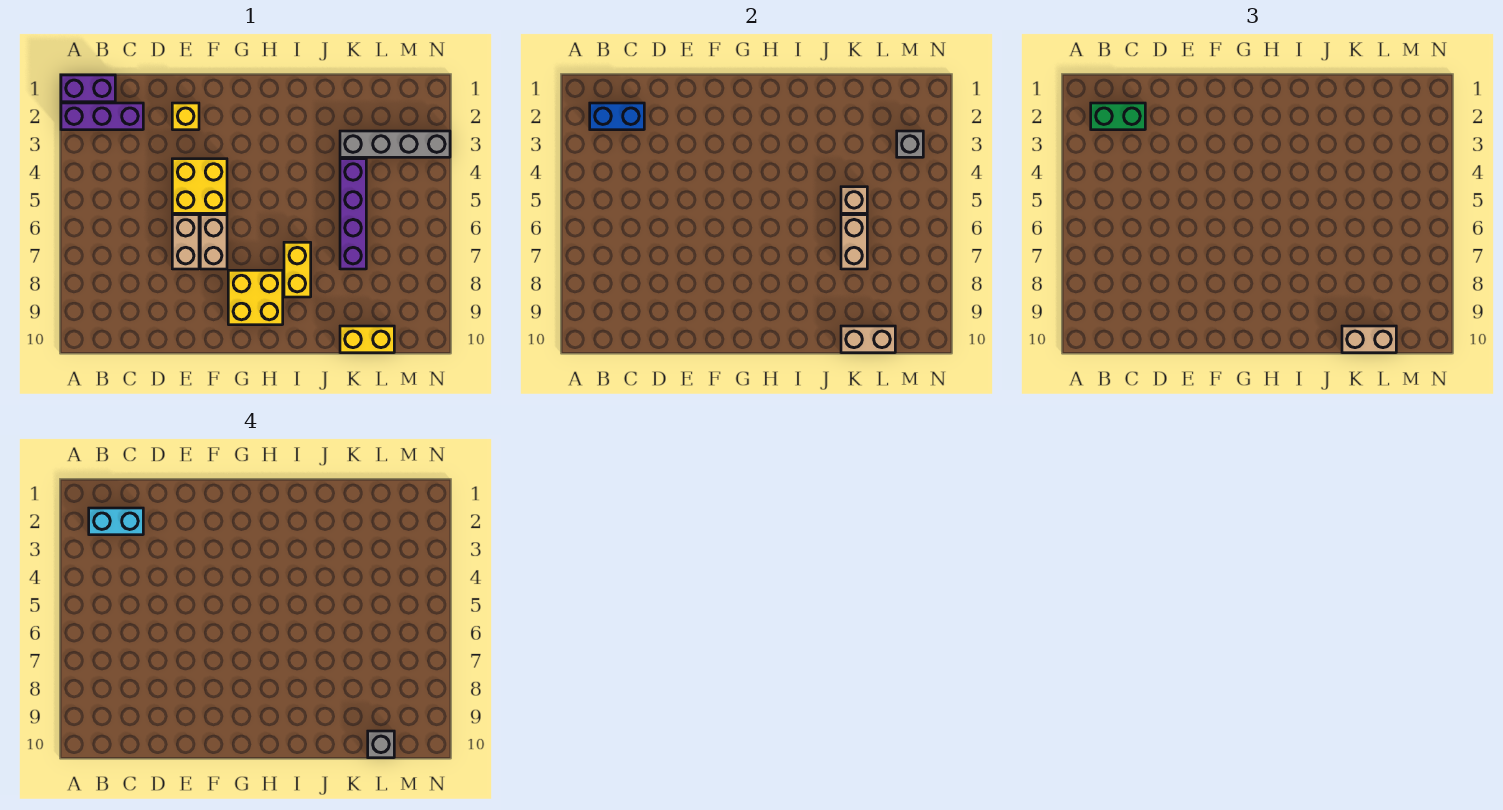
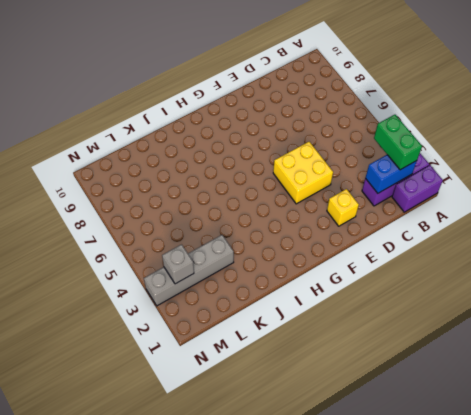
green 1x2 brick [374,115,422,170] -> green 1x2 brick turned to [1091,103,1145,130]
none -> tan 1x2 brick [172,215,199,269]
none -> tan 1x2 brick [200,215,227,269]
none -> yellow 2x2 brick [228,270,283,325]

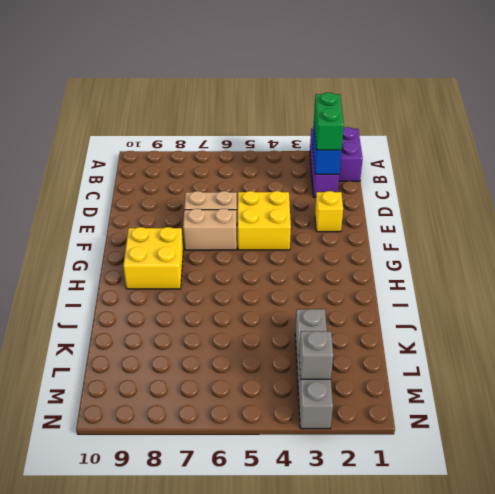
none -> yellow 1x2 brick [284,242,311,297]
none -> purple 1x4 brick [340,159,366,269]
none -> yellow 1x2 brick [340,326,394,353]

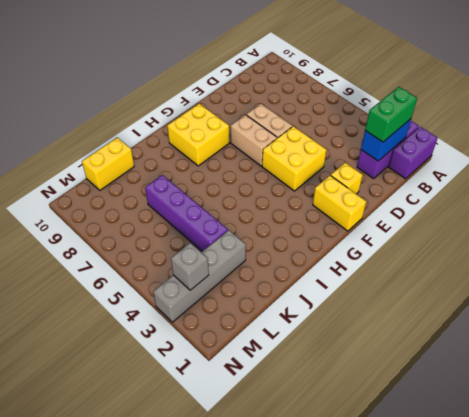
yellow 1x2 brick [313,175,366,231] -> yellow 1x2 brick moved to [284,242,311,297]
none -> tan 1x1 brick [841,187,867,213]
none -> tan 1x2 brick [841,215,867,269]
none -> tan 1x2 brick [841,326,895,353]

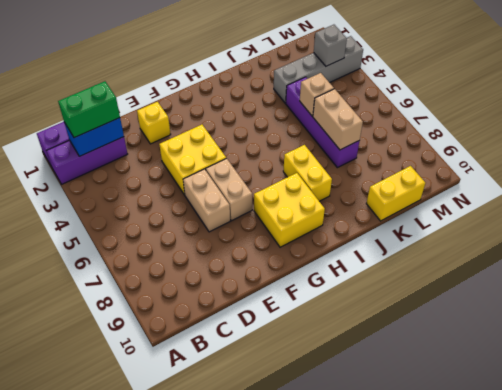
none -> tan 1x2 brick [841,326,895,353]
none -> tan 1x2 brick [1342,326,1396,353]
none -> cyan 1x2 brick [89,508,143,535]

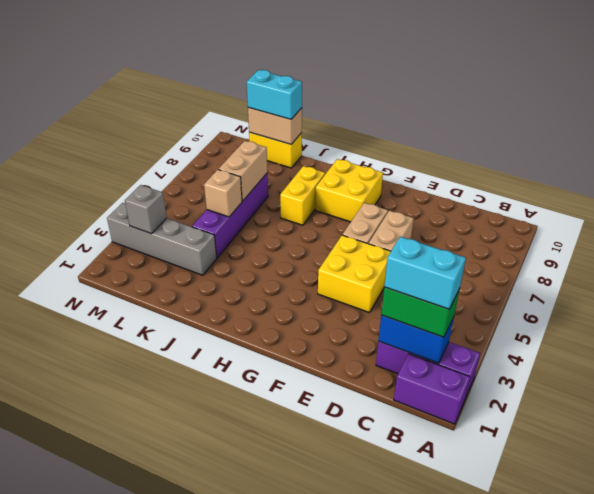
cyan 1x2 brick [247,70,302,119] -> tan 1x2 brick [1342,326,1396,353]
none -> yellow 1x1 brick [172,103,199,130]
none -> grey 1x1 brick [368,731,394,758]

